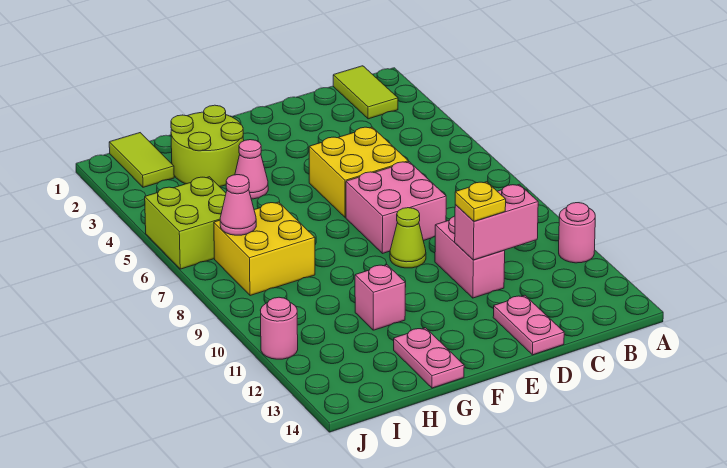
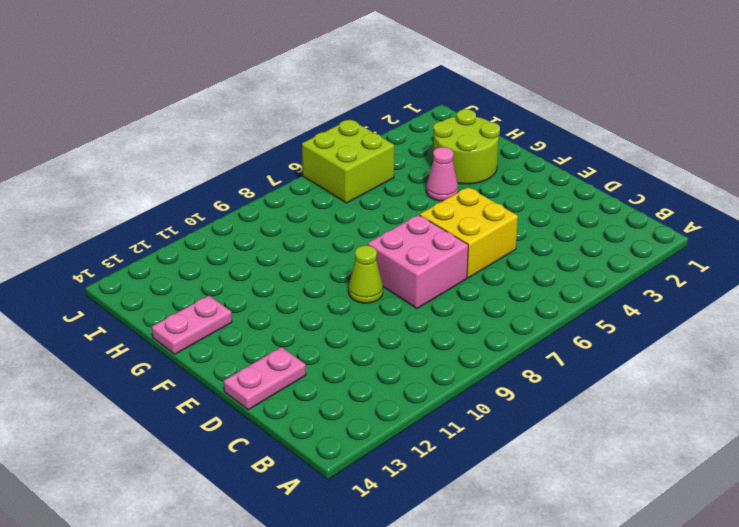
none -> pink 1x1 round brick [559,203,595,263]
none -> lime 1x2 tile [333,66,398,119]
none -> pink 1x2 brick [435,216,505,298]

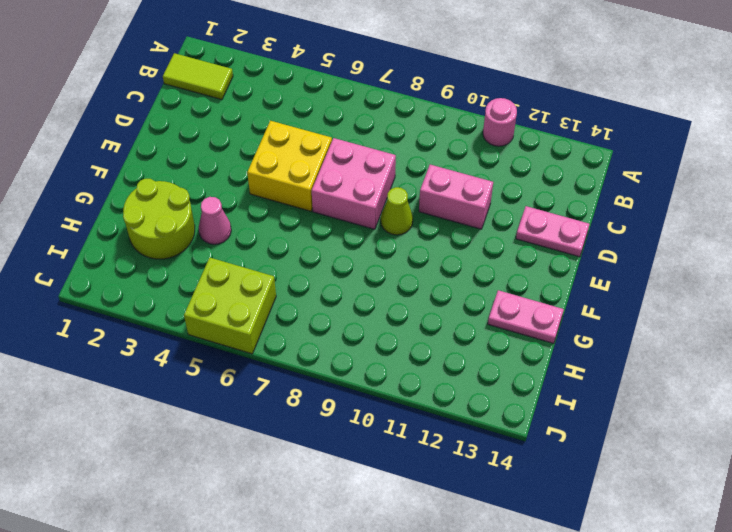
none -> pink 1x1 brick [355,265,405,330]
none -> yellow 2x2 brick [214,202,315,296]
none -> lime 1x2 tile [109,133,174,187]

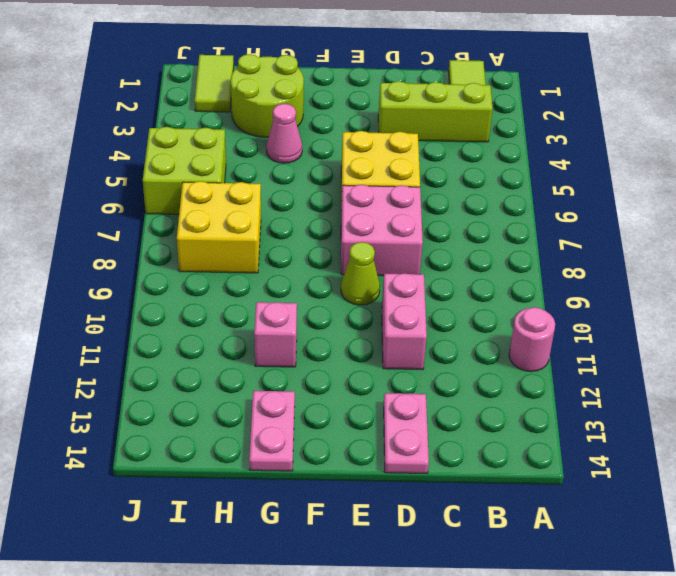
lime 1x3 brick [378,81,493,142] -> none
none -> pink 1x1 round brick [261,297,298,359]
none -> pink 1x2 brick [455,184,538,260]
none -> pink 1x1 cone [220,175,256,235]

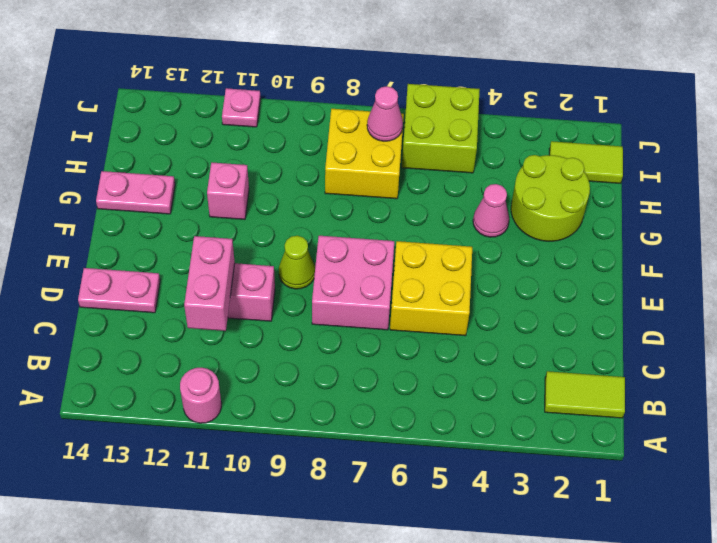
pink 1x1 plate [222,88,261,127] -> pink 1x1 round brick [261,297,298,359]
none -> yellow 1x1 plate [455,182,506,221]

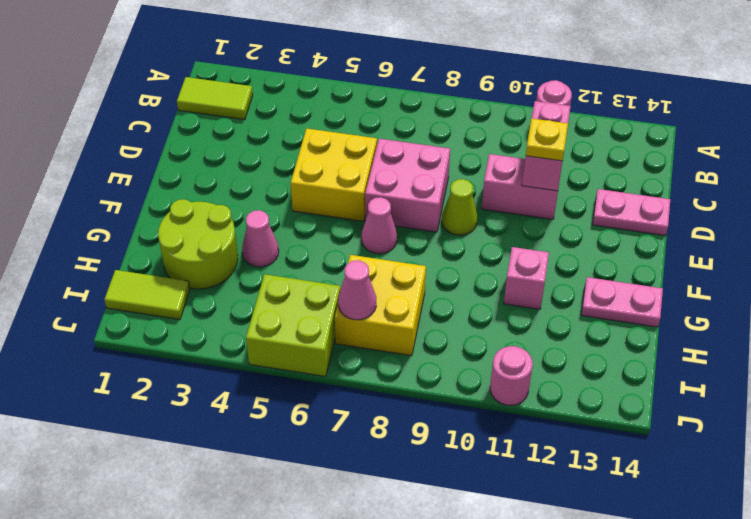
pink 1x1 cone [362,197,397,254] -> none

